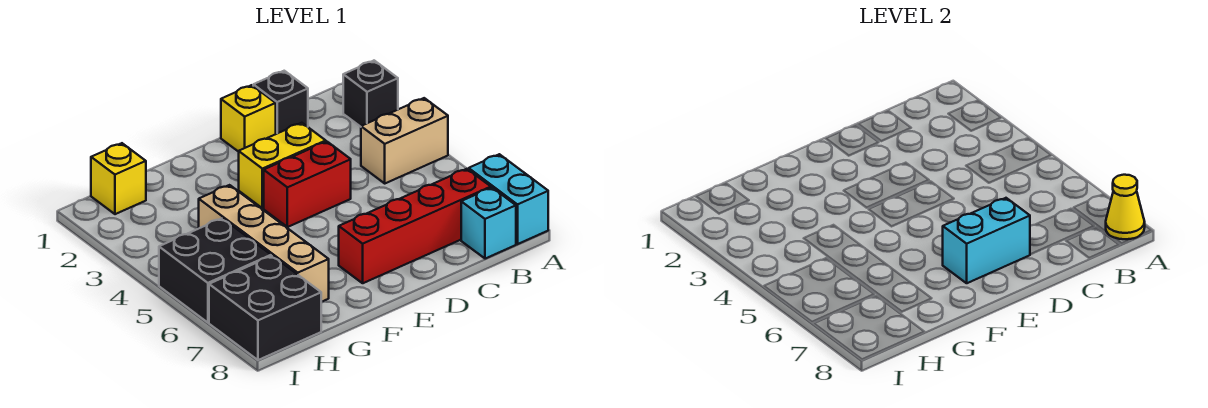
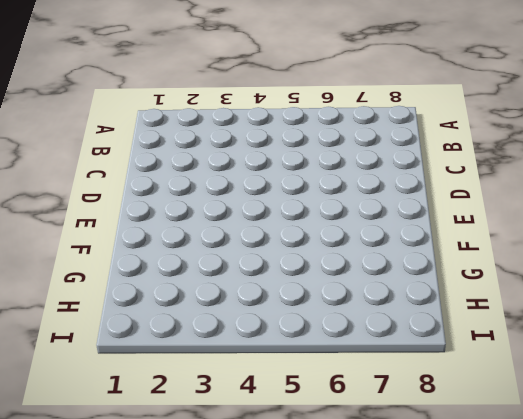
none -> black 1x1 brick [343,61,398,127]
none -> tan 1x2 brick [361,98,448,183]
none -> cyan 1x2 brick [469,154,548,244]

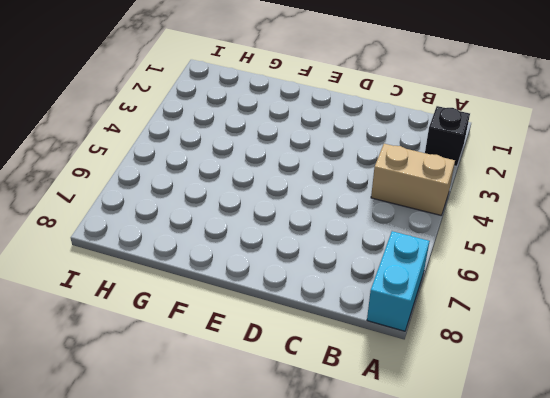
none -> red 1x4 brick [339,169,491,283]
none -> cyan 1x1 brick [461,188,516,259]
none -> black 1x1 brick [253,71,308,134]

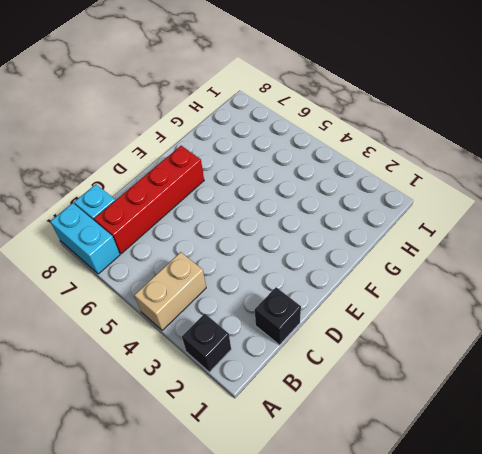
none -> yellow 1x1 brick [221,85,276,152]
none -> yellow 1x2 brick [239,123,326,208]
none -> red 1x2 brick [264,142,351,227]

